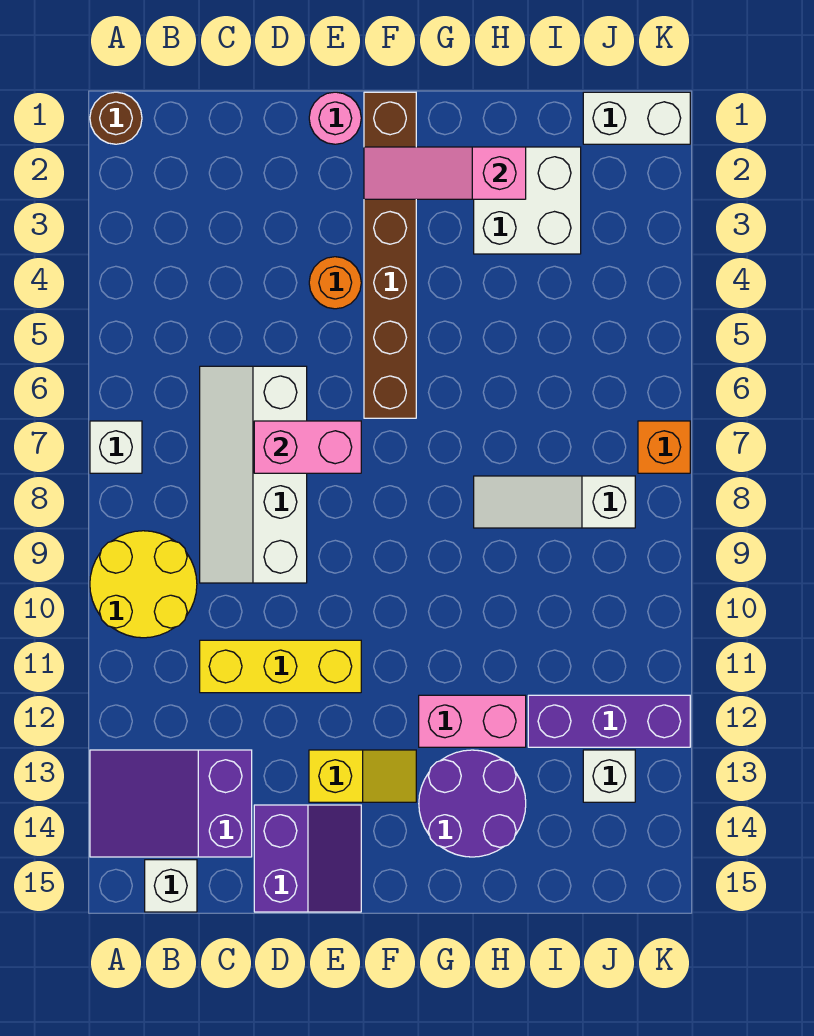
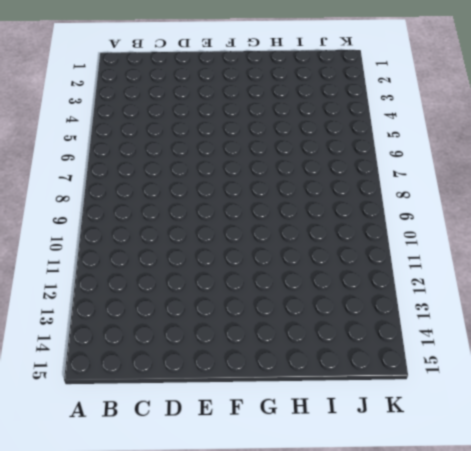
none -> brown 1x1 round brick [90,92,142,144]
none -> white 1x1 brick [90,421,142,473]
none -> yellow 2x2 round brick [90,531,197,638]

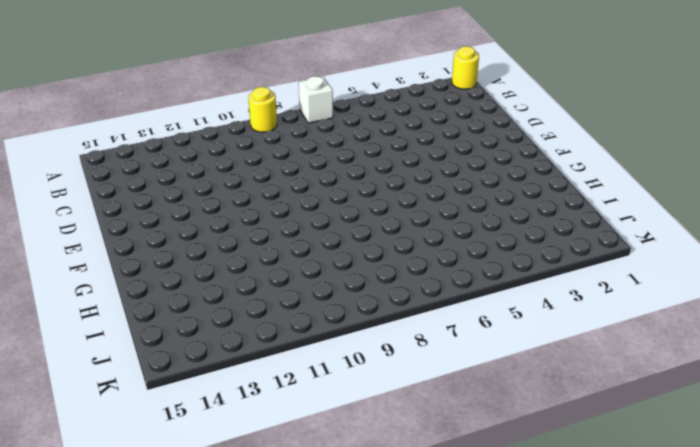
yellow 1x1 round brick [452,46,479,89] -> brown 1x1 round brick [90,92,142,144]
yellow 1x1 round brick [248,87,277,132] -> yellow 2x2 round brick [90,531,197,638]
none -> purple 2x3 slope [90,750,252,857]
none -> white 1x1 brick [145,860,197,912]
none -> white 2x4 slope [200,366,307,583]

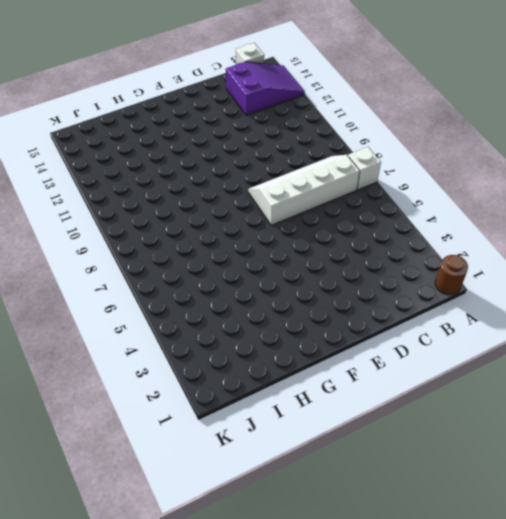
white 2x4 slope [248,155,360,225] -> white 2x4 slope turned to [200,366,307,583]
none -> yellow 2x2 round brick [90,531,197,638]
none -> yellow 1x3 brick [200,640,361,693]
none -> purple 2x2 slope [254,805,361,912]

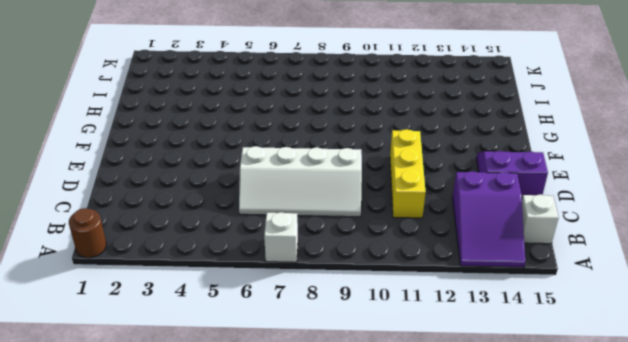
none -> yellow 2x2 round brick [90,531,197,638]
none -> pink 1x1 round brick [309,92,361,144]
none -> orange 1x1 round brick [309,257,361,309]

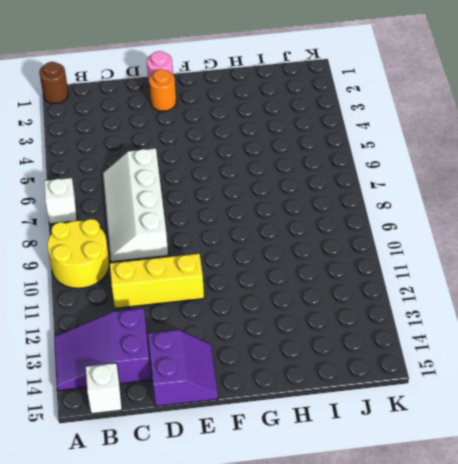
orange 1x1 round brick [149,69,176,111] -> orange 1x1 round brick moved to [309,257,361,309]
none -> yellow 1x2 slope [309,750,416,802]
none -> brown 1x6 brick [364,92,416,418]
none -> pink 1x2 brick [419,695,526,747]

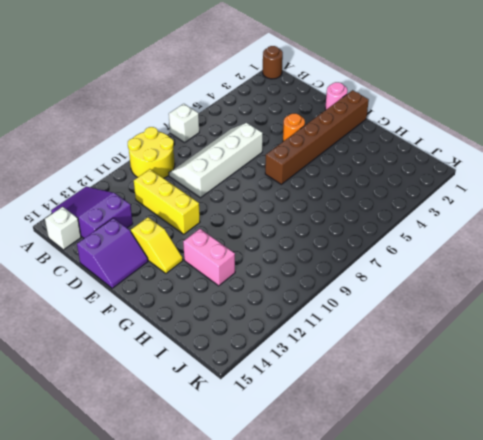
none -> purple 2x2 round brick [419,750,526,857]
none -> white 2x2 brick [474,147,581,254]
none -> white 1x3 slope [474,476,635,528]

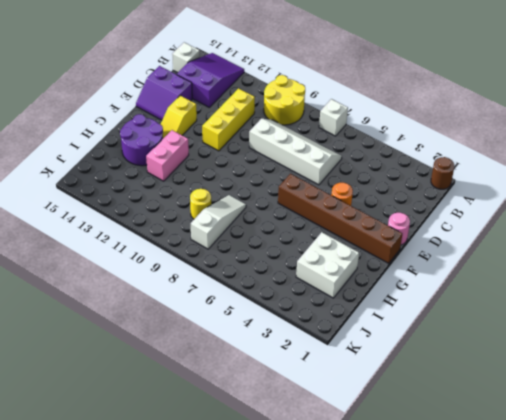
yellow 1x1 round brick [190,189,211,219] -> none
none -> purple 1x3 brick [528,695,690,747]
none -> white 1x2 brick [583,92,690,144]
none -> white 1x1 brick [583,750,635,802]

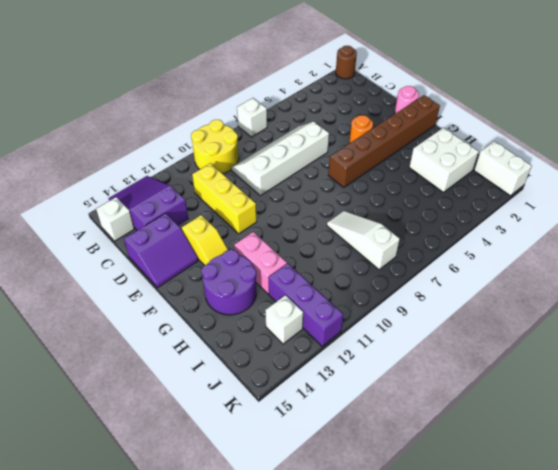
none -> orange 1x1 brick [638,421,690,473]
none -> pink 1x2 brick [254,421,361,473]
none -> pink 1x3 slope [364,147,526,199]

